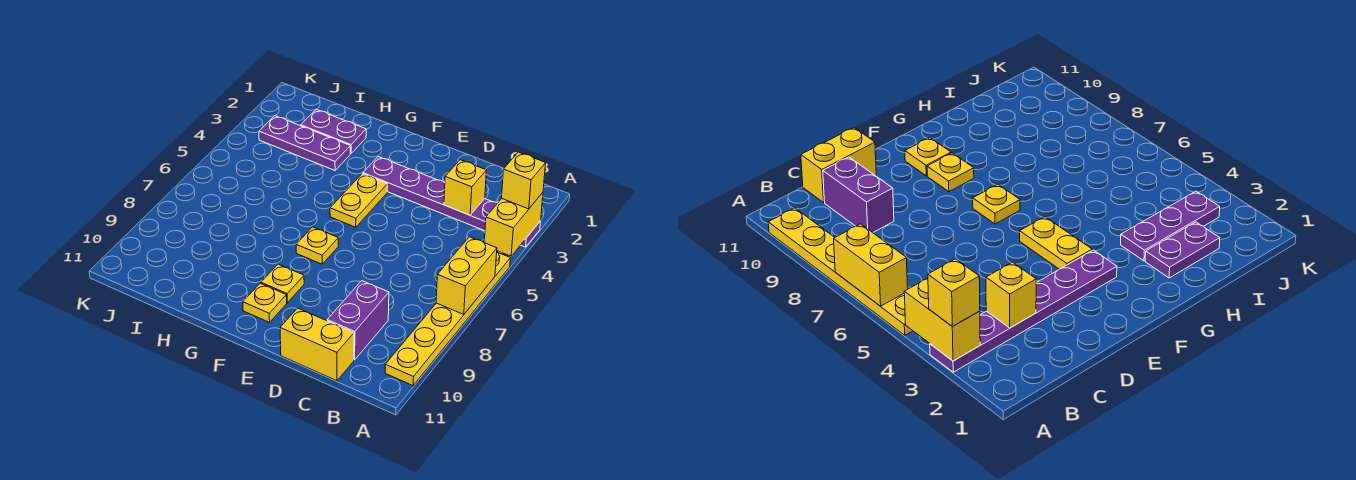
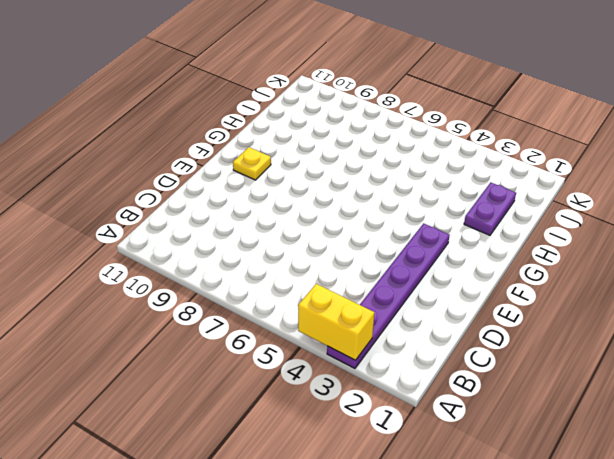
none -> yellow 1x6 plate [385,252,510,385]
none -> purple 1x2 brick [327,281,389,360]
none -> yellow 1x2 brick [280,308,354,381]

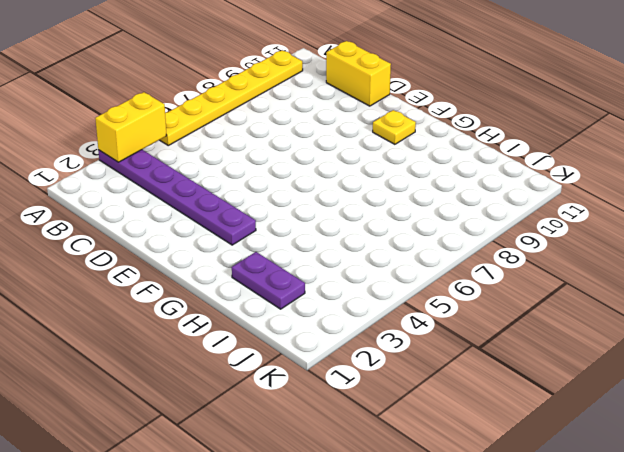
none -> purple 1x2 brick [327,281,389,360]
none -> yellow 1x2 plate [330,174,387,227]
none -> yellow 1x1 plate [296,227,338,264]

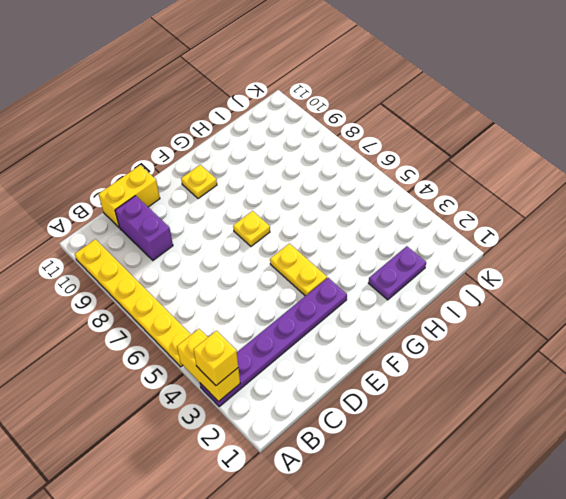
none -> yellow 1x1 plate [261,264,304,303]
none -> purple 1x3 plate [259,116,350,170]
none -> yellow 1x2 brick [436,237,497,314]

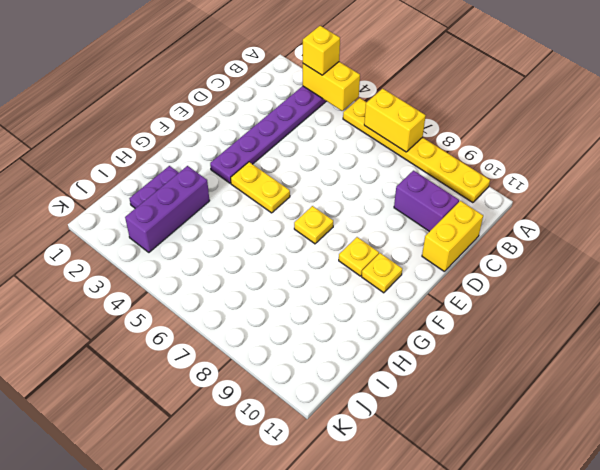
purple 1x3 brick [125,166,210,252] -> purple 1x3 plate [259,116,350,170]
none -> yellow 1x1 brick [444,160,486,215]

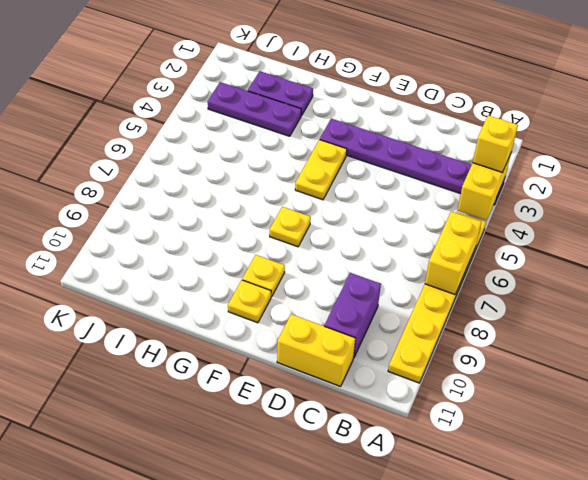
none -> yellow 1x1 brick [444,160,486,215]

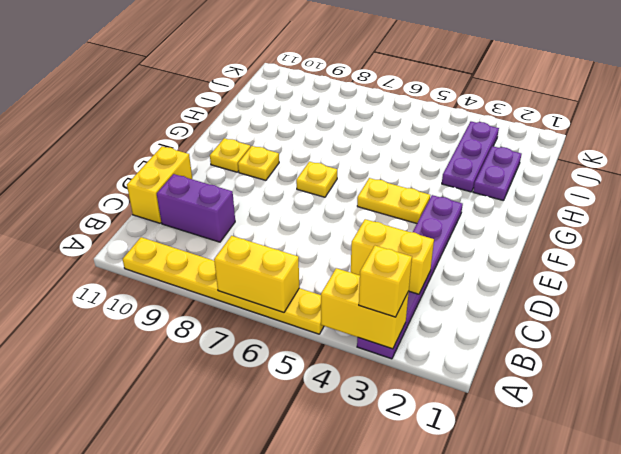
yellow 1x2 brick [351,219,434,294] -> yellow 1x1 brick [444,160,486,215]

